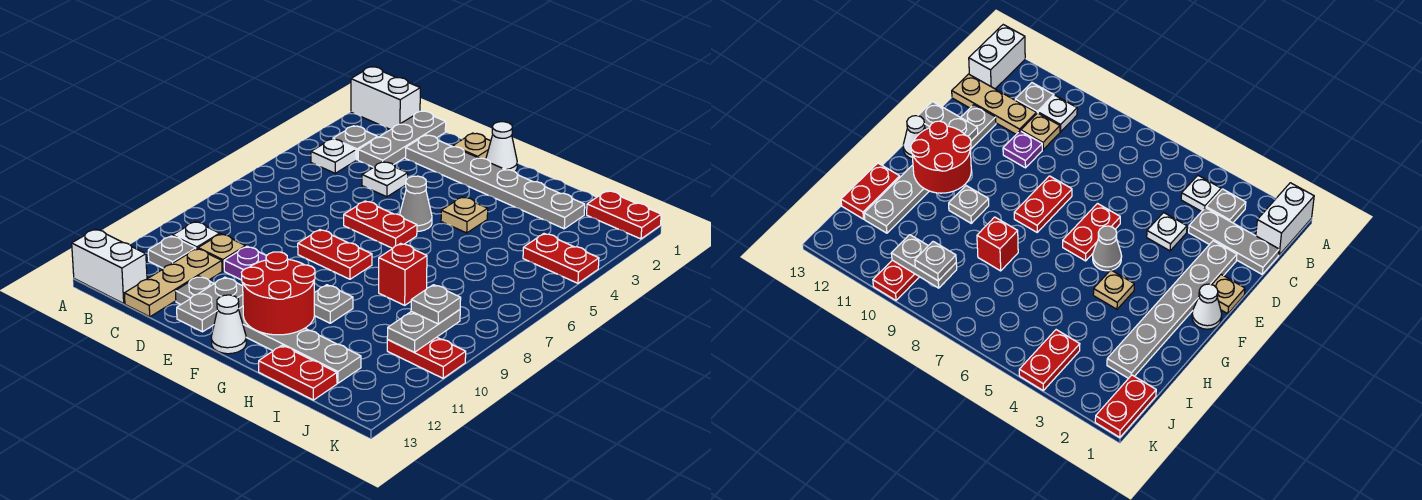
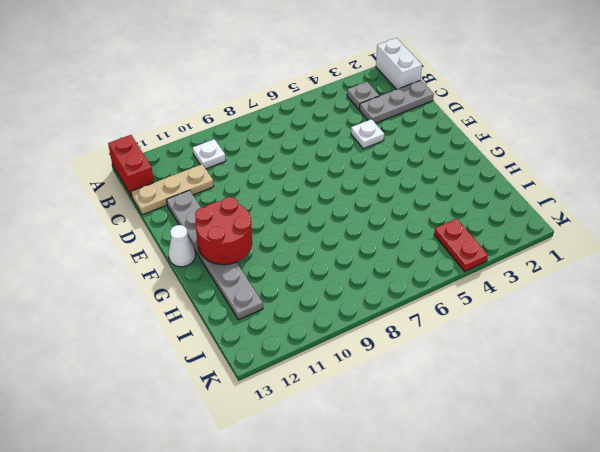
red 1x2 brick [108,135,154,197] -> white 1x2 brick [72,229,147,303]
none -> white 1x1 plate [311,139,356,173]
none -> grey 1x1 plate [148,236,196,268]
none -> tan 1x1 plate [198,234,246,271]
none -> grey 1x6 plate [405,135,585,229]

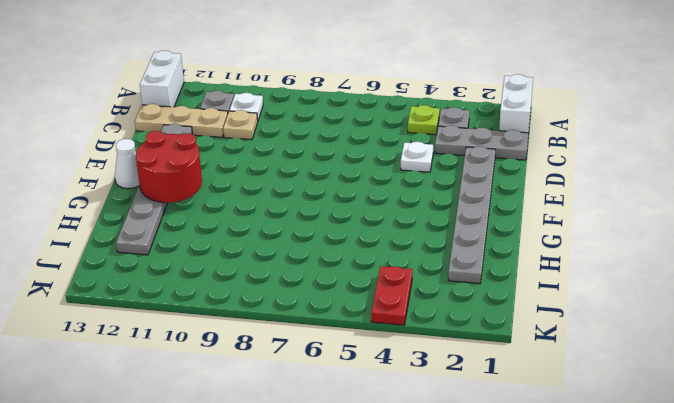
lime 1x1 plate [408,105,440,135] -> white 1x1 plate [311,139,356,173]
none -> purple 1x1 plate [224,246,266,280]
none -> tan 1x1 plate [453,133,491,159]
none -> red 1x2 plate [344,201,417,248]
none -> red 1x2 plate [298,230,372,279]

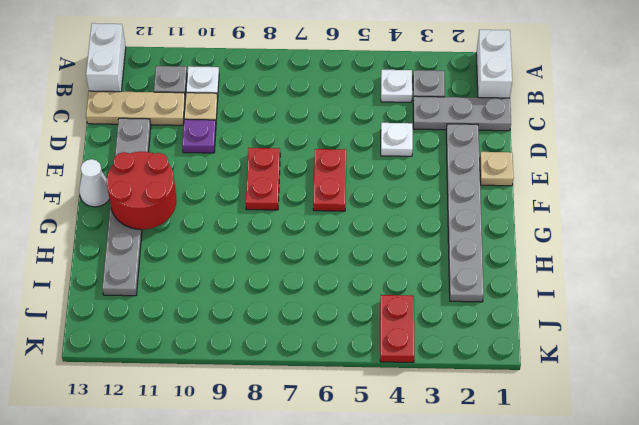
none -> white 1x1 cone [486,122,517,172]
none -> grey 1x1 cone [400,176,432,231]
none -> tan 1x1 plate [441,197,488,233]
none -> grey 1x1 plate [314,285,353,323]

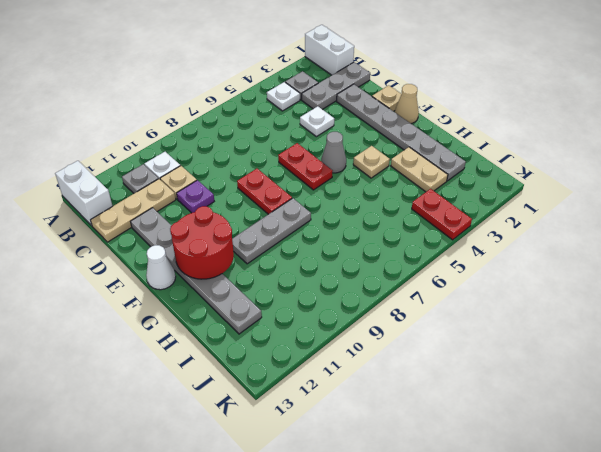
tan 1x1 cone [395,84,419,123] -> white 1x1 cone [486,122,517,172]
grey 1x3 plate [232,198,311,264] -> grey 1x1 plate [314,285,353,323]
tan 1x2 plate [391,147,448,192] -> none
none -> red 1x1 brick [379,243,427,305]
none -> red 1x2 plate [259,345,337,400]
none -> red 1x2 plate [587,191,661,239]
none -> red 1x2 plate [387,337,466,378]

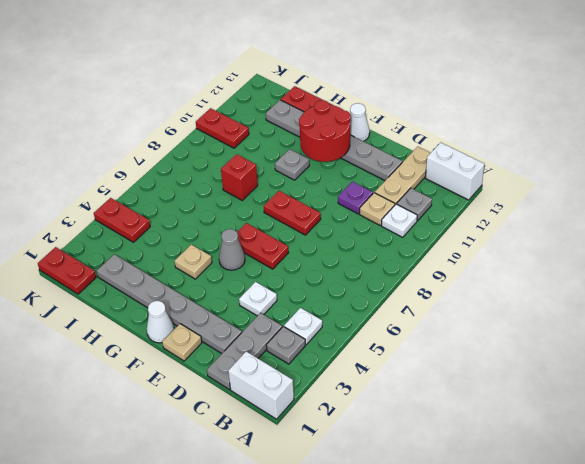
none -> grey 1x2 plate [177,277,243,332]
none -> grey 1x2 plate [387,310,460,352]
none -> grey 1x1 plate [411,285,461,324]

